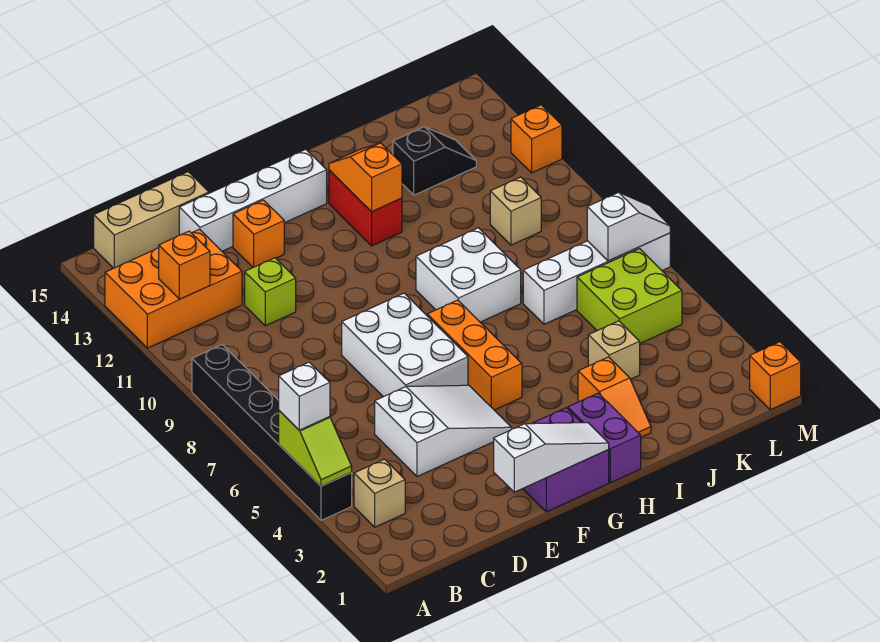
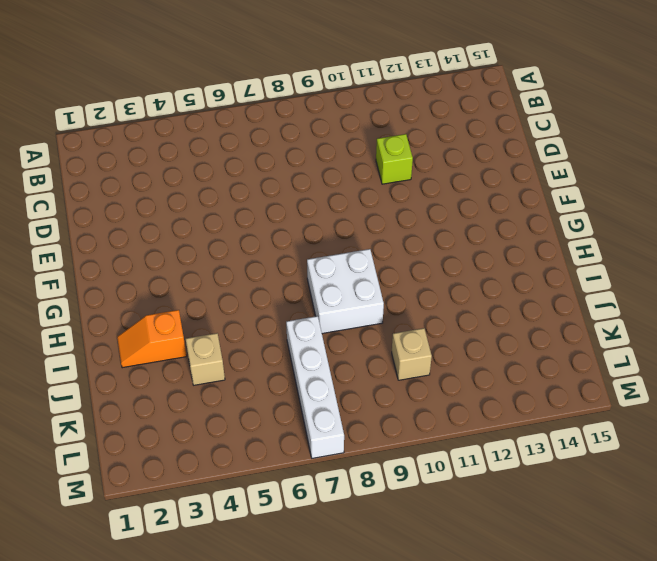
none -> black 1x6 brick [192,345,352,520]
none -> orange 2x3 brick [105,229,242,348]
none -> tan 1x1 brick [354,459,405,527]

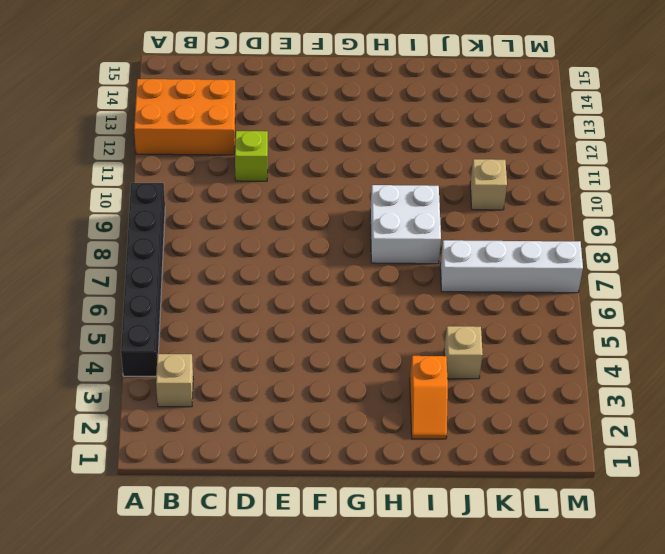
none -> tan 1x3 brick [94,172,209,268]
none -> white 2x3 slope [375,385,512,477]
none -> white 1x4 brick [179,149,327,251]

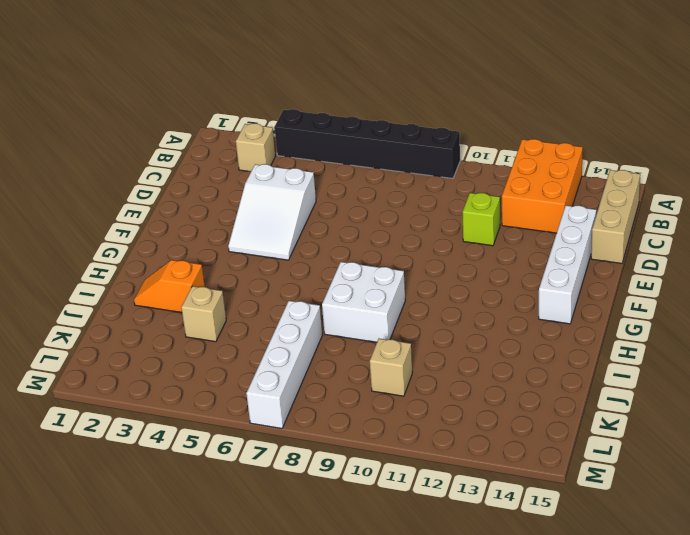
none -> white 2x3 brick [342,293,468,397]
none -> orange 1x1 brick [233,200,284,267]
none -> purple 2x2 brick [523,408,609,512]

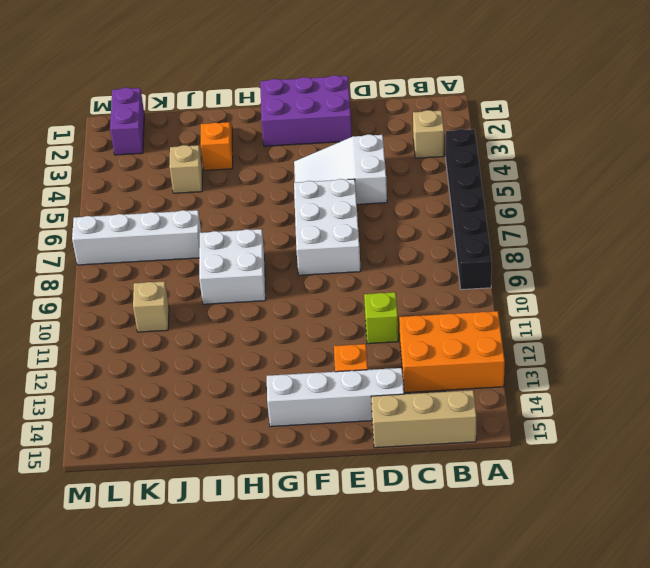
purple 2x3 brick [260,75,352,146] -> purple 2x2 brick [523,408,609,512]
purple 1x2 brick [110,88,144,155] -> purple 1x2 brick moved to [568,393,641,483]
none -> orange 1x3 brick [427,300,522,410]
none -> red 1x2 brick [329,170,402,246]
none -> black 1x2 slope [393,127,476,195]

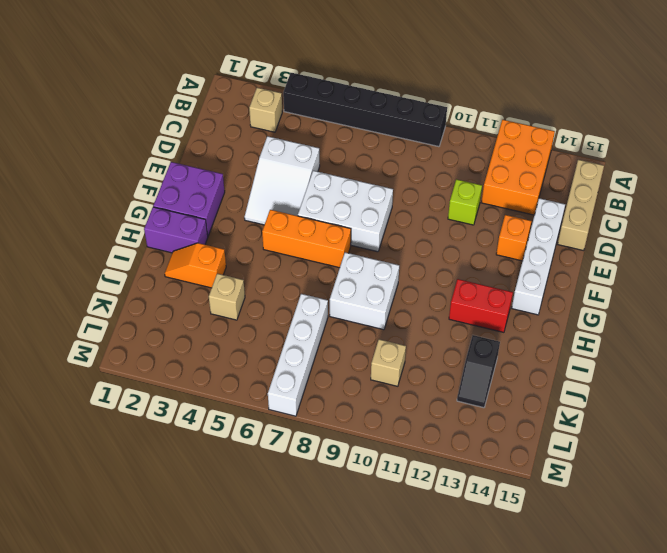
none -> lime 2x2 brick [577,249,682,343]
none -> orange 1x1 brick [750,342,801,410]
none -> orange 1x1 brick [511,105,562,173]

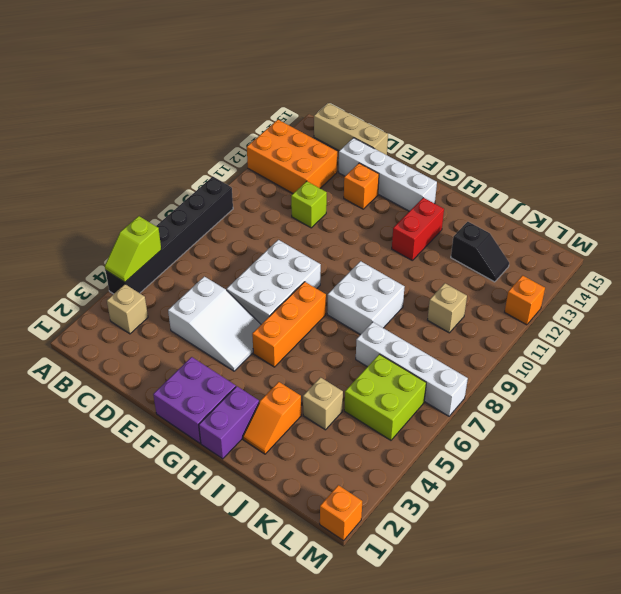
none -> orange 1x1 brick [159,231,210,299]
none -> white 1x3 slope [494,423,609,492]
none -> orange 1x2 slope [329,143,402,212]

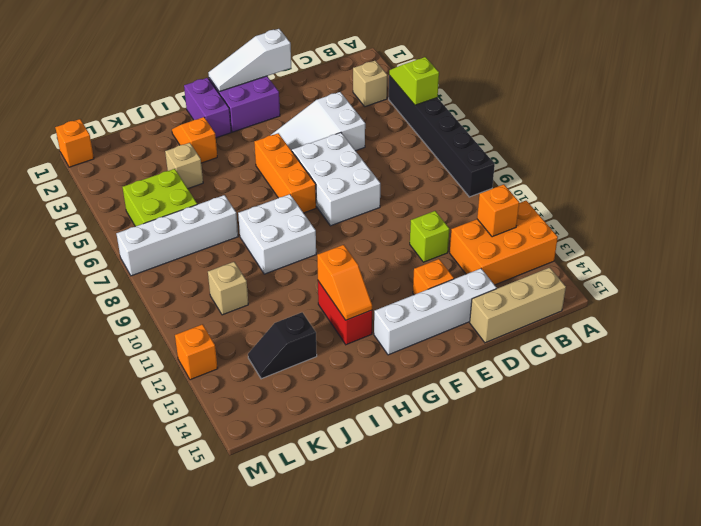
none -> white 1x2 slope [587,192,670,261]
none -> white 1x1 brick [279,362,330,430]

